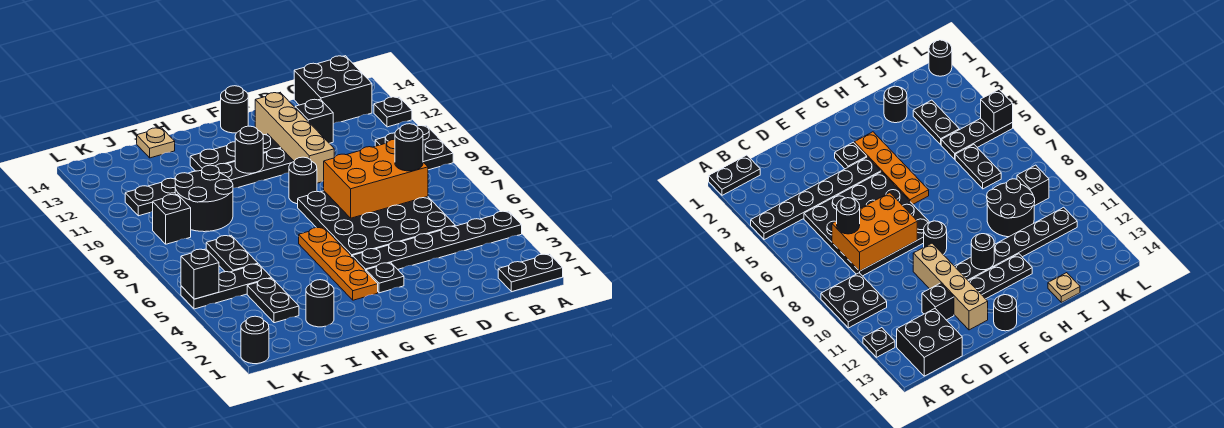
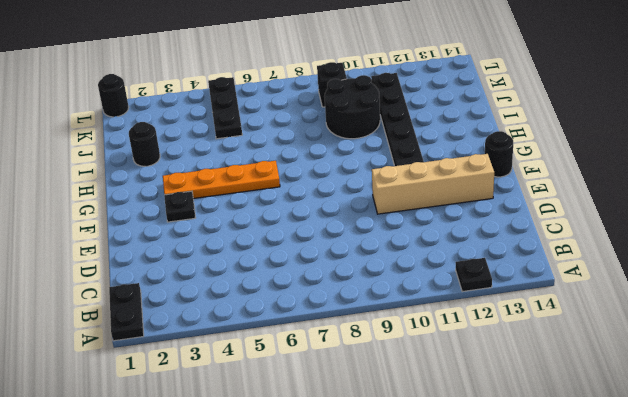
none -> black 1x6 plate [352,211,522,271]
none -> black 2x2 plate [375,125,453,170]
none -> black 2x2 brick [294,56,372,124]

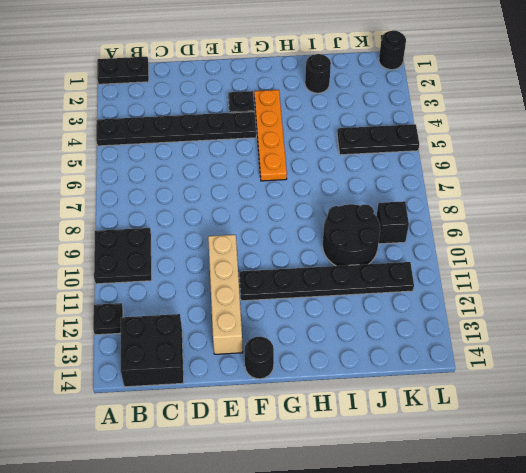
none -> black 4x4 plate [298,191,455,256]
none -> black 1x1 brick [295,99,333,143]
none -> black 1x1 round brick [289,157,317,204]

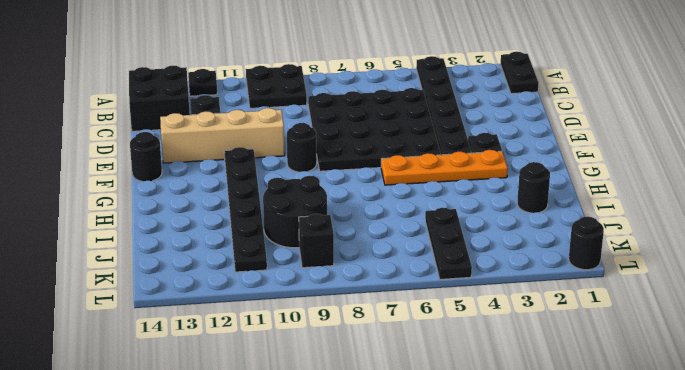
none -> black 1x3 plate [190,134,281,171]
none -> tan 1x1 plate [137,128,175,158]
none -> black 1x2 plate [247,278,299,323]

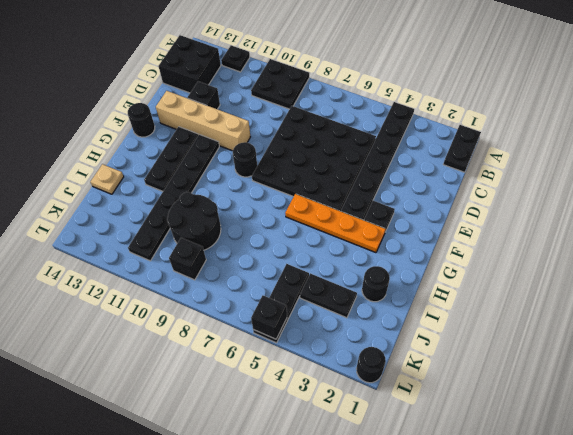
none -> black 1x2 plate [206,236,258,272]
none -> orange 2x3 brick [324,139,428,218]
none -> black 1x1 round brick [235,126,263,173]

